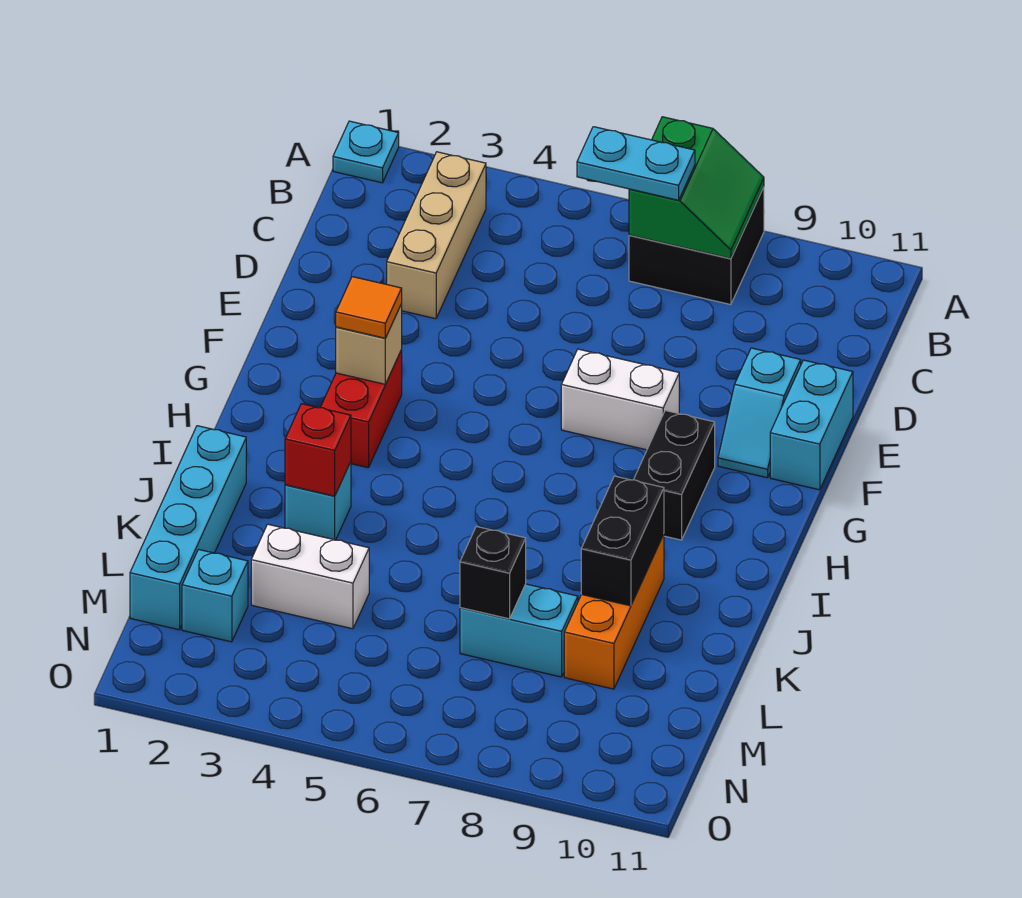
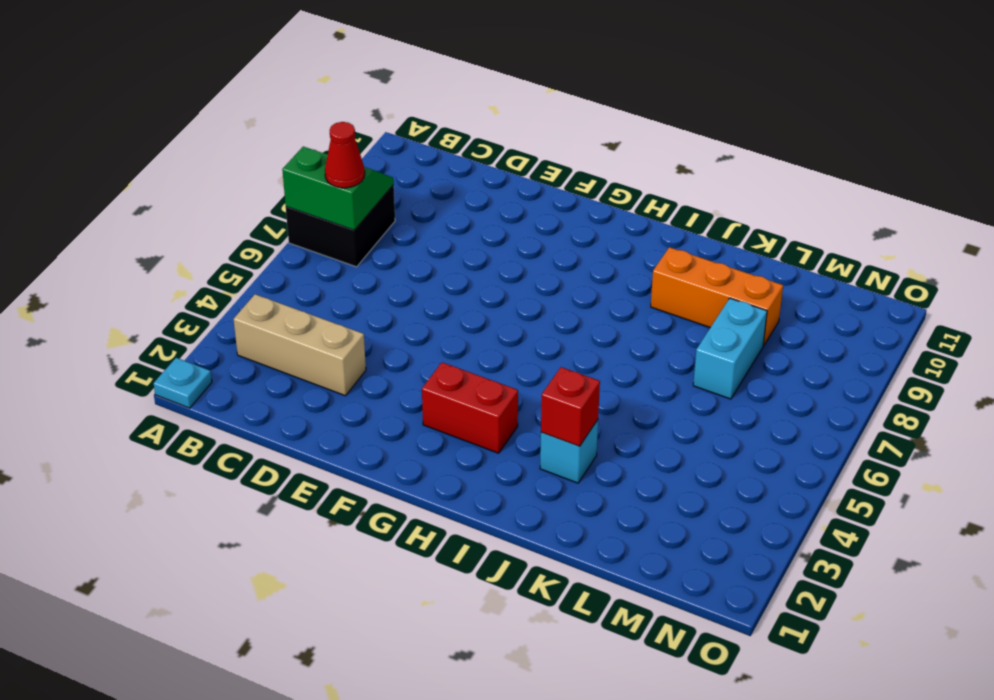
red 1x1 cone [325,122,365,188] -> cyan 1x2 plate [577,127,695,200]
none -> cyan 1x2 slope [718,348,801,478]
none -> cyan 1x2 brick [770,360,853,490]
none -> white 1x2 brick [561,349,679,450]

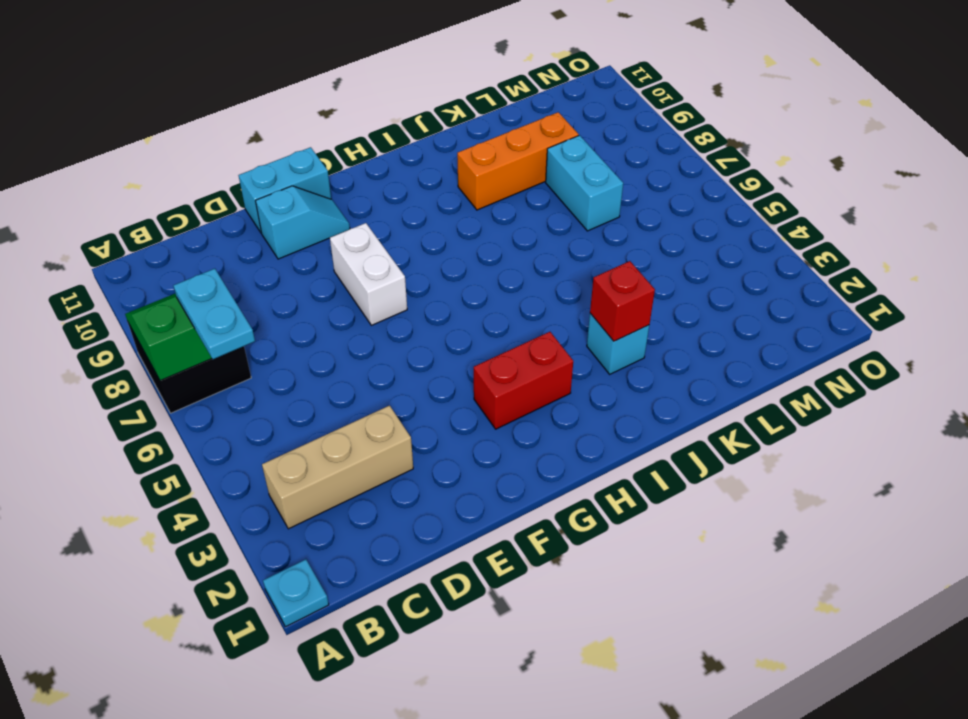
none -> black 1x2 brick [634,411,715,540]
none -> cyan 1x4 brick [130,426,246,630]
none -> white 1x2 brick [251,524,369,629]

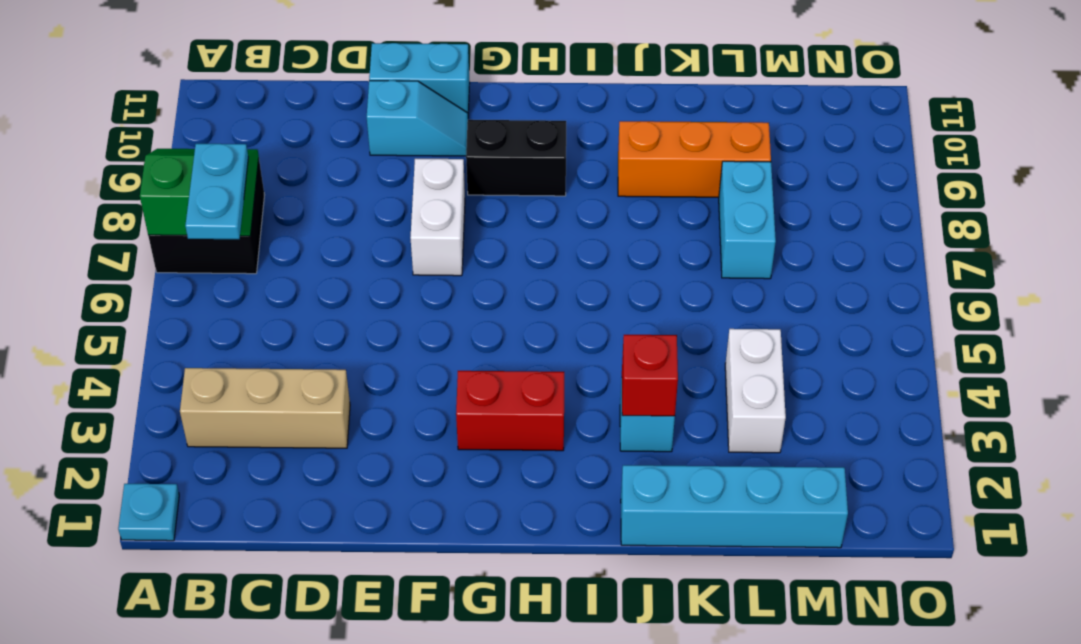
none -> cyan 1x1 brick [182,550,248,642]
none -> tan 1x1 brick [336,304,402,384]
none -> black 1x2 brick [581,476,664,606]

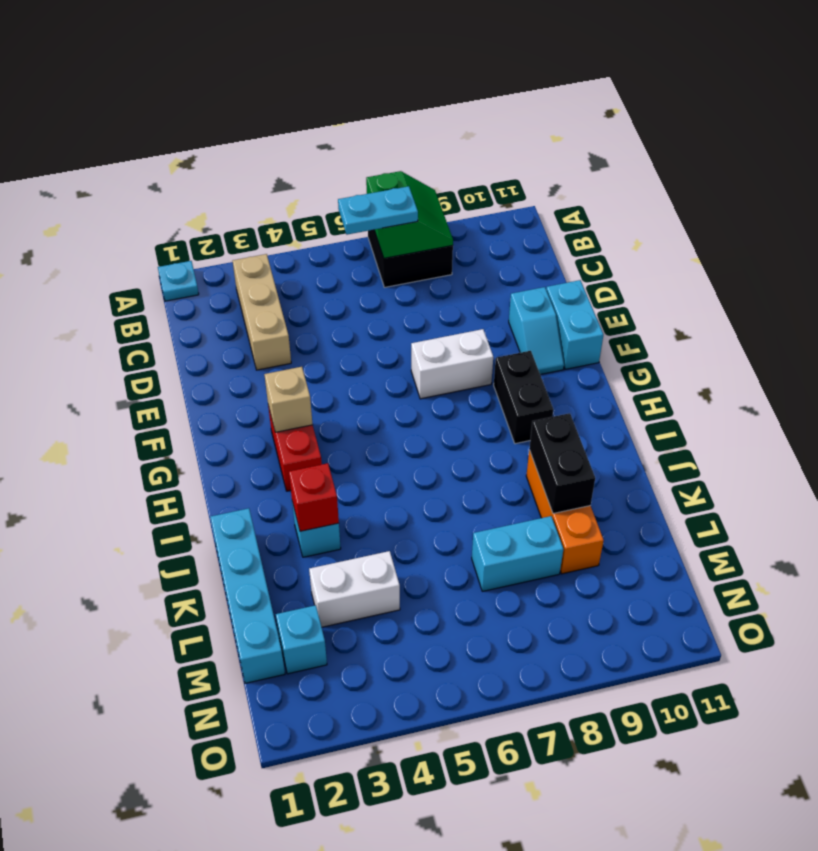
none -> black 1x1 brick [460,526,526,619]
none -> orange 1x1 tile [336,277,402,338]

